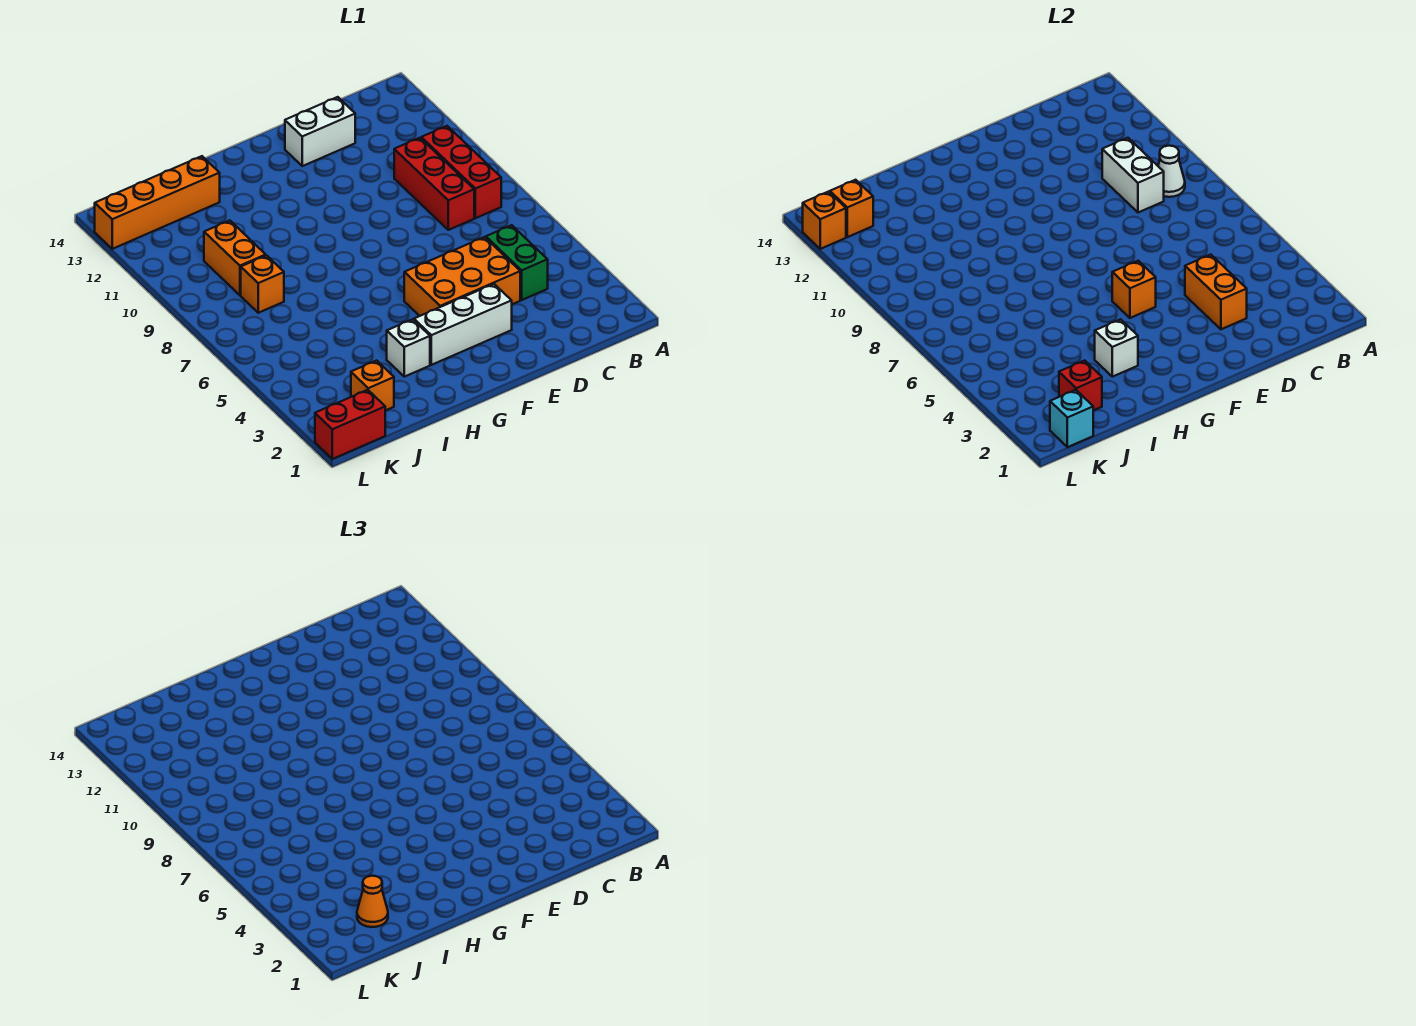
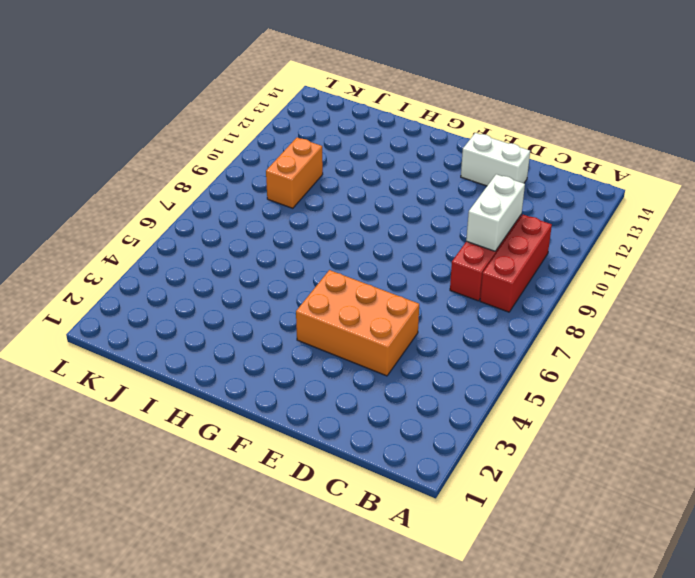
none -> green 1x2 brick [486,225,548,300]
none -> white 1x3 brick [414,284,512,365]
none -> white 1x1 brick [387,319,430,377]

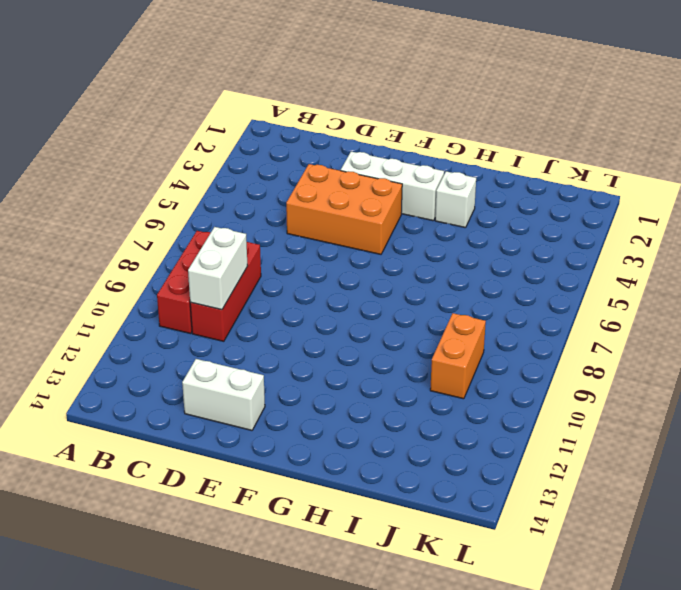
none -> green 1x2 brick [486,225,548,300]
none -> orange 1x4 brick [95,156,220,249]
none -> orange 1x1 brick [351,361,394,411]

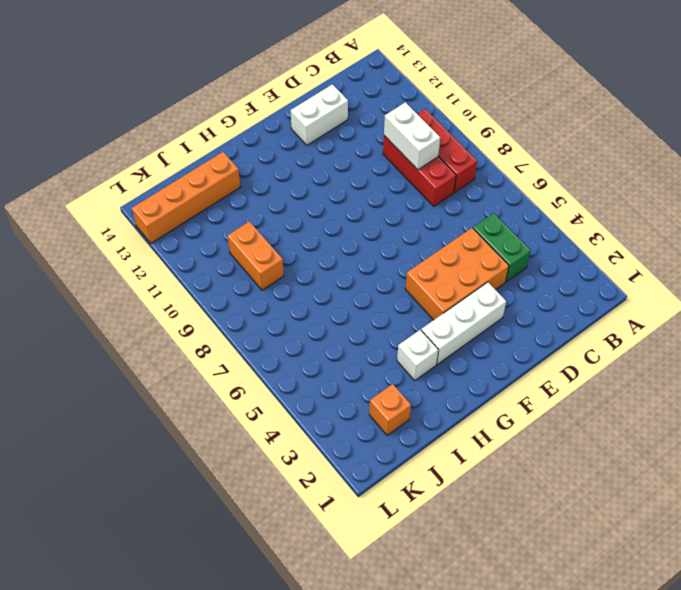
none -> orange 1x1 brick [241,256,284,313]
none -> red 1x2 brick [315,390,385,459]
none -> white 1x1 cone [1158,146,1185,197]

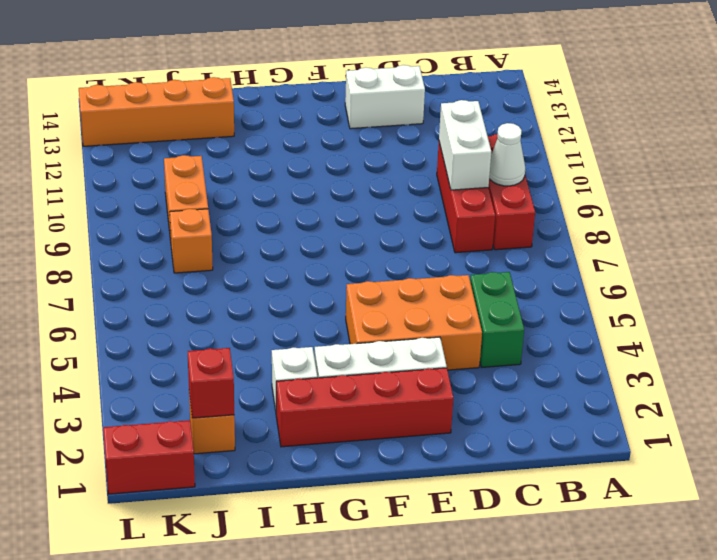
red 1x4 brick [276,368,453,447] -> none
none -> orange 1x2 brick [1185,255,1247,329]
none -> orange 1x1 brick [1112,261,1156,318]
none -> white 1x1 brick [1095,319,1138,377]

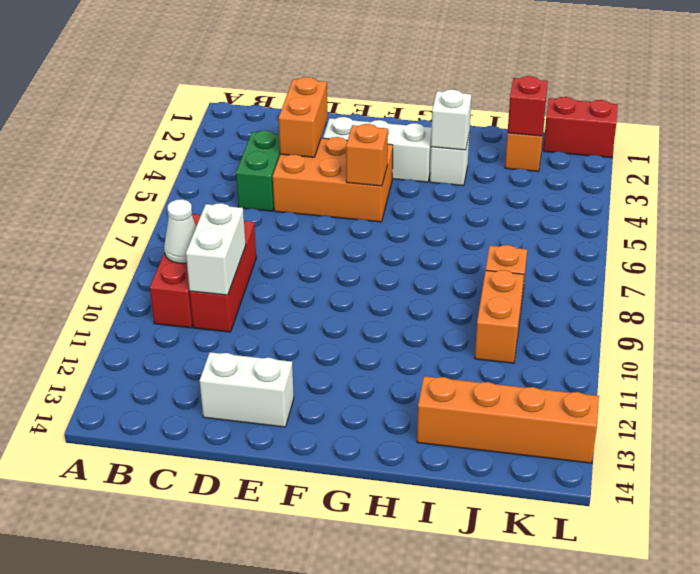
none -> cyan 1x1 brick [1050,390,1093,447]
none -> orange 1x1 brick [830,180,873,237]
none -> orange 1x1 brick [803,192,846,249]

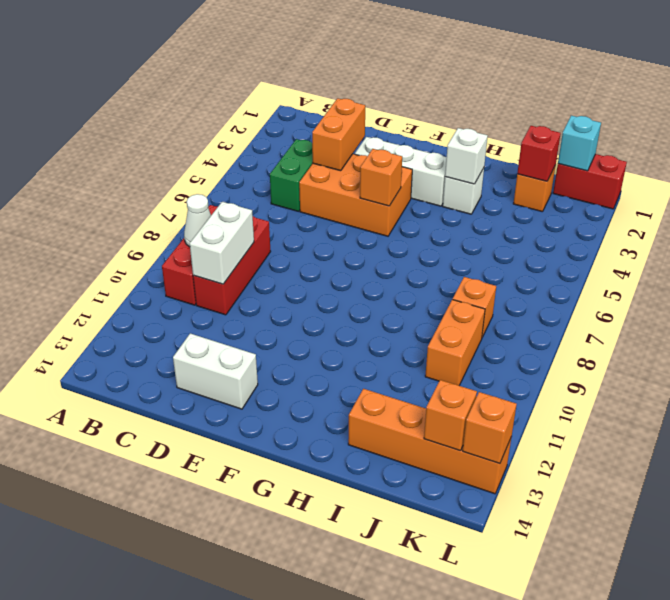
none -> orange 1x1 cone [357,876,388,927]

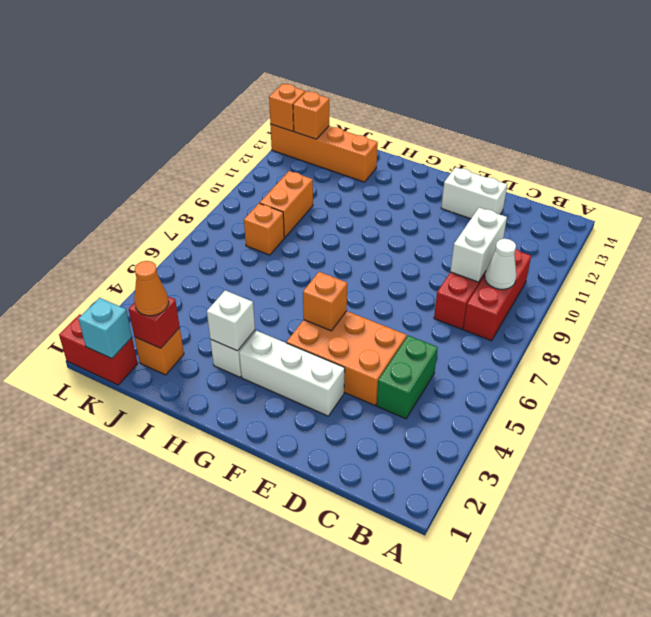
none -> orange 1x2 brick [1185,255,1247,329]

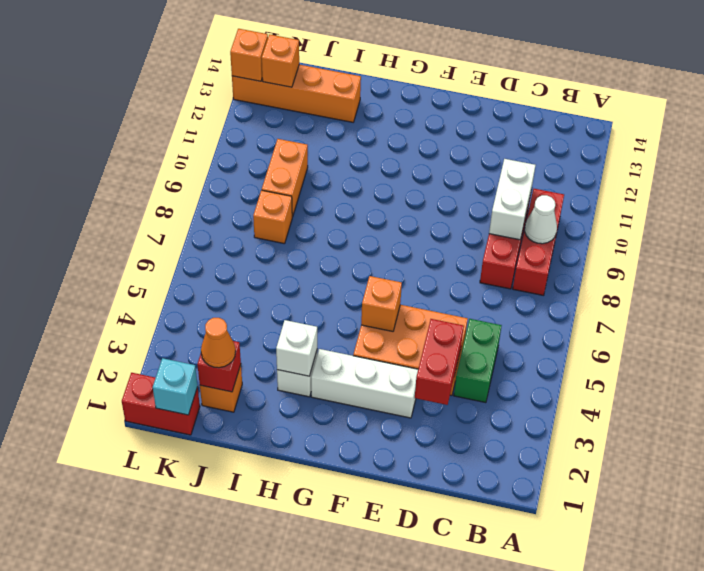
red 1x2 brick [415,319,464,405] -> orange 1x2 brick [1185,255,1247,329]
none -> white 1x2 brick [285,97,355,166]

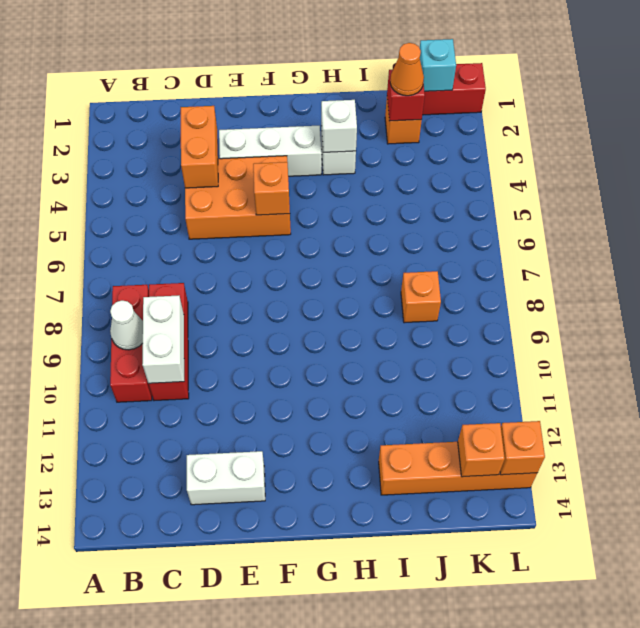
none -> green 1x2 brick [486,225,548,300]
none -> orange 1x2 brick [204,221,266,295]

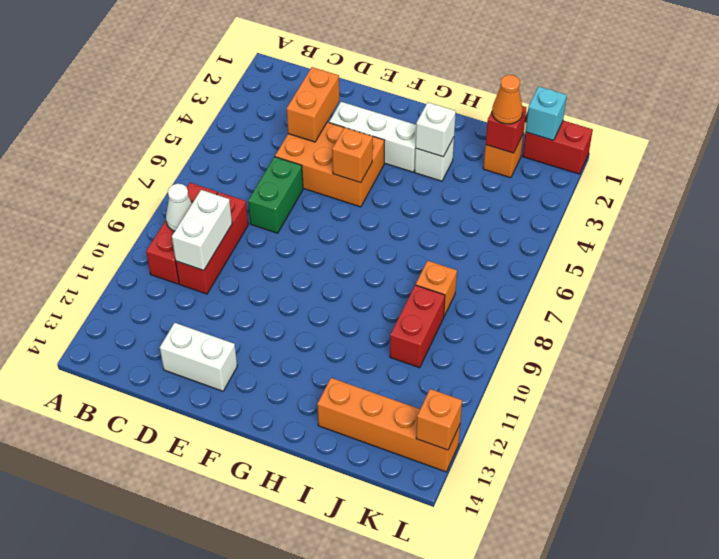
green 1x2 brick [248,157,303,233] -> green 1x2 brick moved to [486,225,548,300]
red 1x2 brick [390,285,445,368] -> orange 1x2 brick [204,221,266,295]
none -> orange 1x1 brick [830,180,873,237]

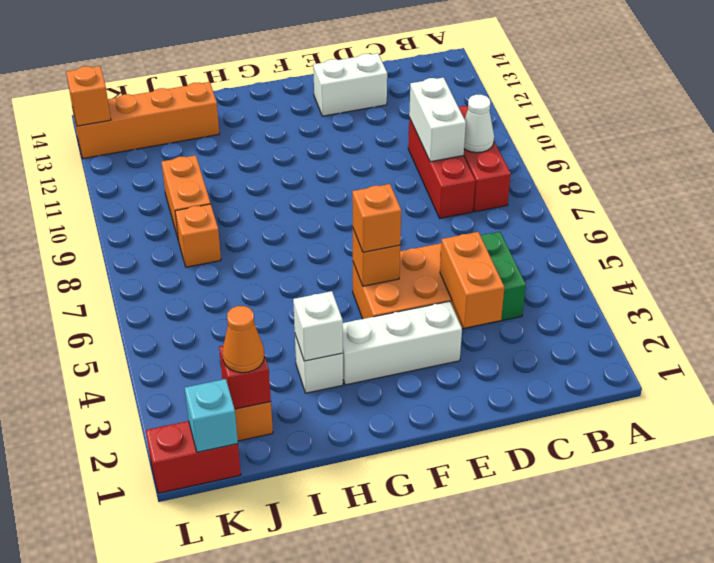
orange 1x1 brick [352,184,401,252] -> orange 1x1 brick moved to [830,180,873,237]

